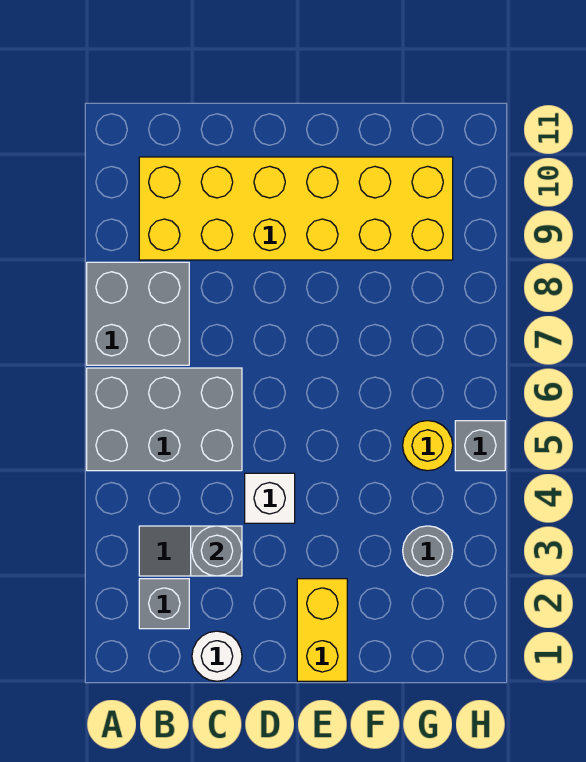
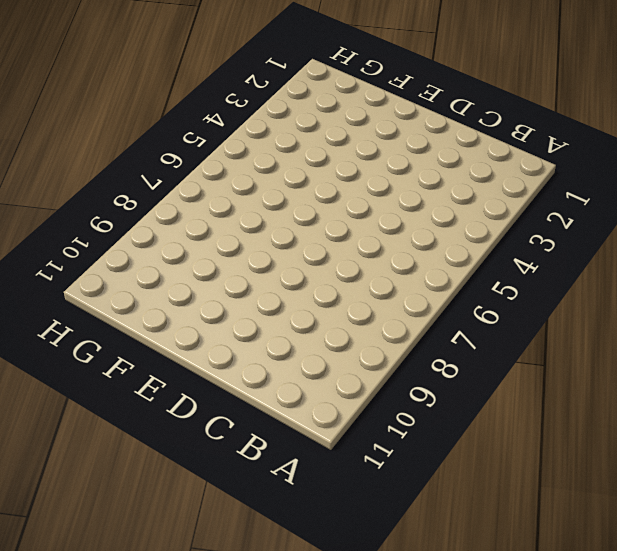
none -> grey 2x3 brick [87,368,242,471]
none -> grey 2x2 brick [87,262,189,365]
none -> grey 1x1 brick [139,579,189,629]

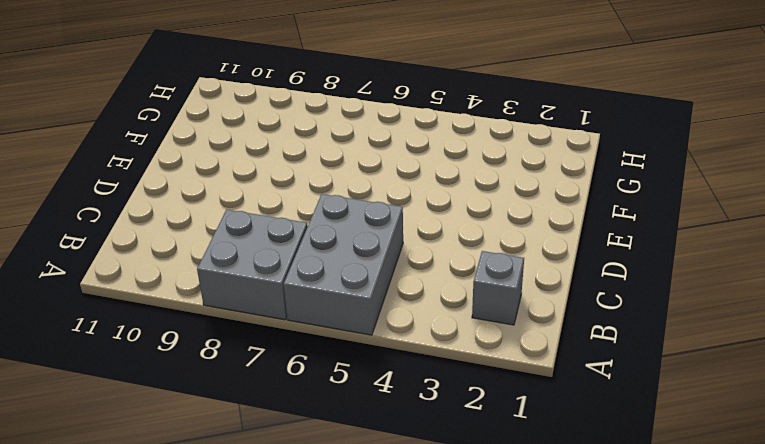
none -> grey 1x2 slope [139,526,242,576]
none -> yellow 2x6 brick [139,157,453,260]
none -> white 1x1 round brick [192,631,242,681]

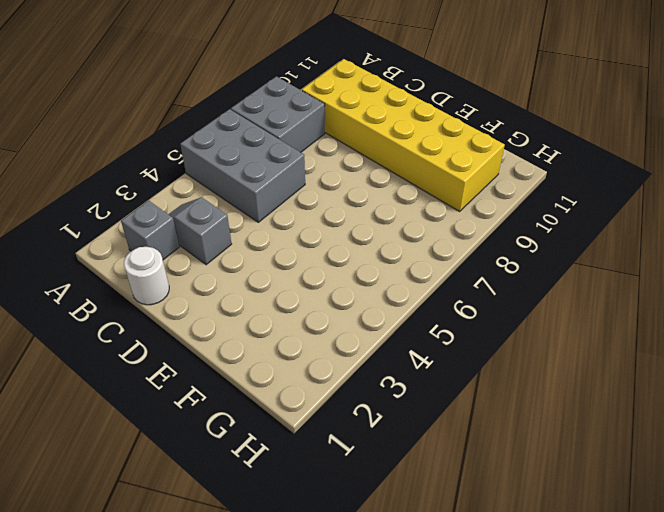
none -> white 1x1 brick [245,473,295,523]
none -> yellow 1x2 brick [297,579,347,681]
none -> grey 1x1 round brick [403,526,453,576]

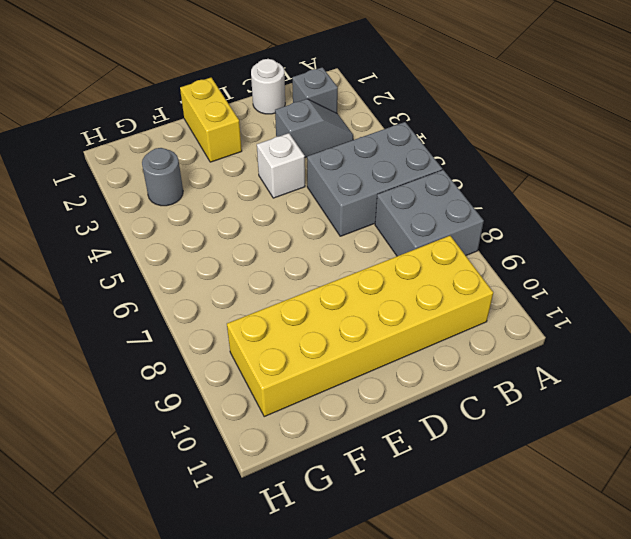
none -> yellow 1x1 round brick [403,421,453,471]
none -> grey 1x1 brick [455,421,505,471]
none -> grey 1x1 round brick [192,526,242,576]

